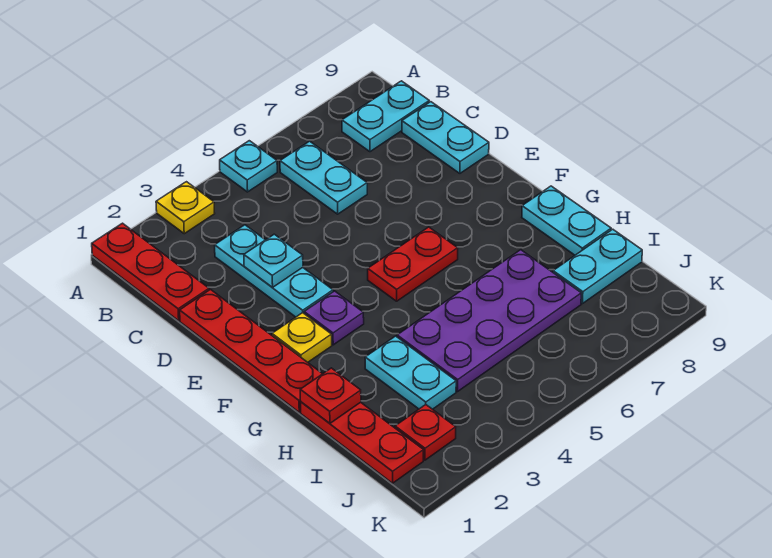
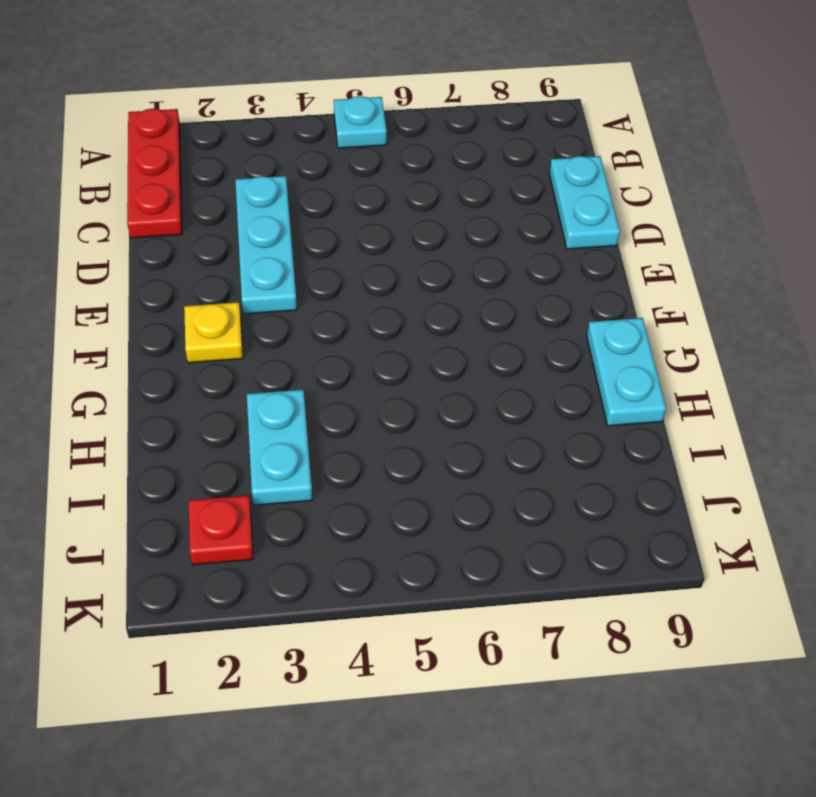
none -> yellow 1x1 plate [156,182,215,234]
none -> cyan 1x2 plate [280,141,367,214]
none -> cyan 1x2 plate [342,81,429,152]

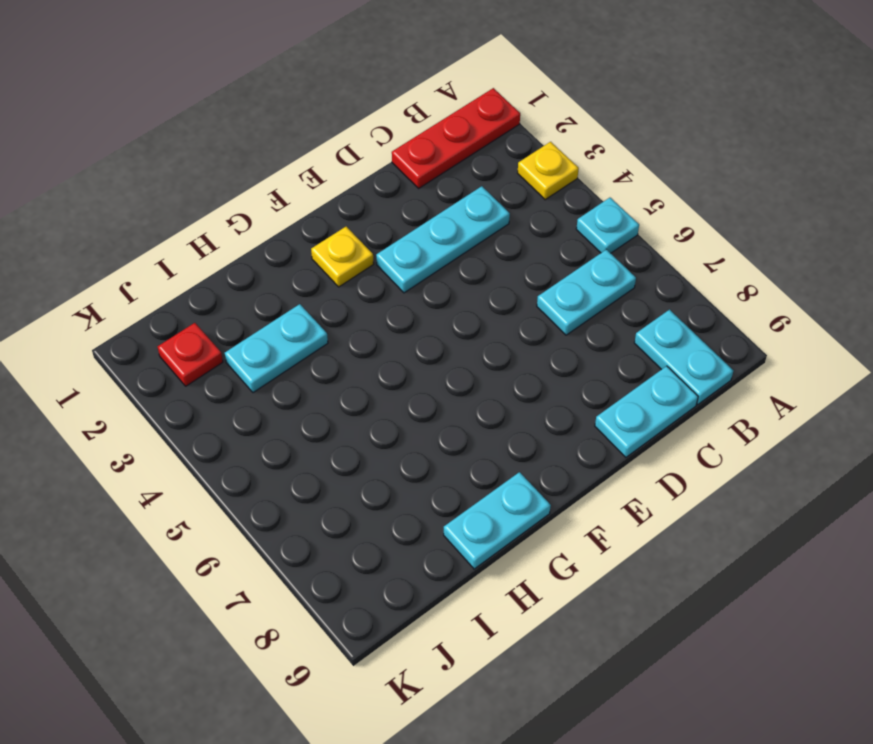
none -> red 1x4 plate [180,290,322,412]
none -> purple 1x1 plate [304,291,364,345]
none -> red 1x2 plate [368,227,458,301]

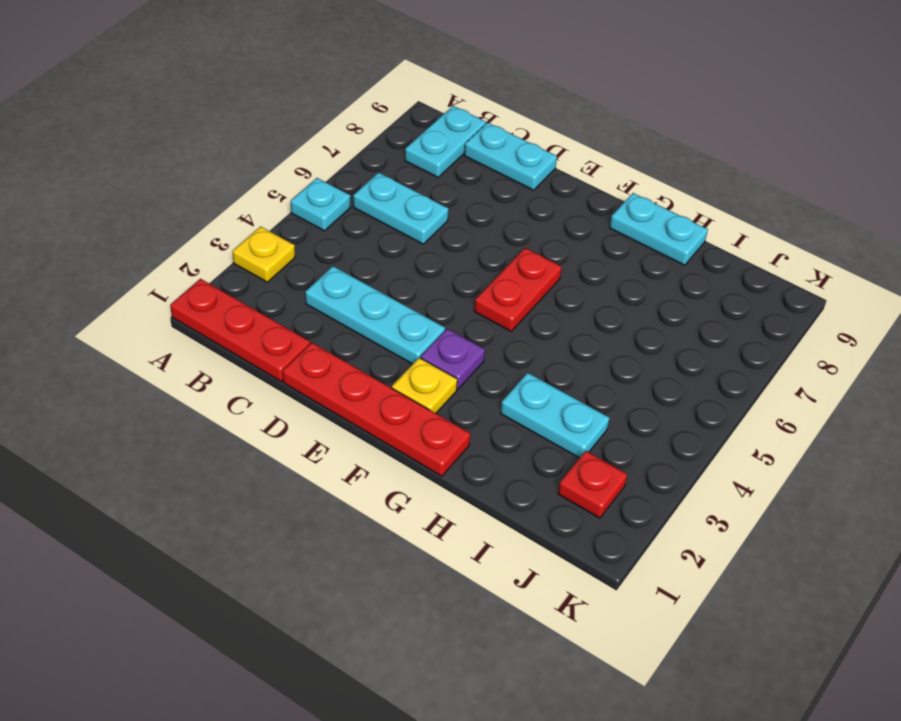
none -> red 1x3 plate [301,402,424,483]
none -> purple 2x4 plate [397,250,581,391]
none -> cyan 1x2 plate [553,229,642,304]

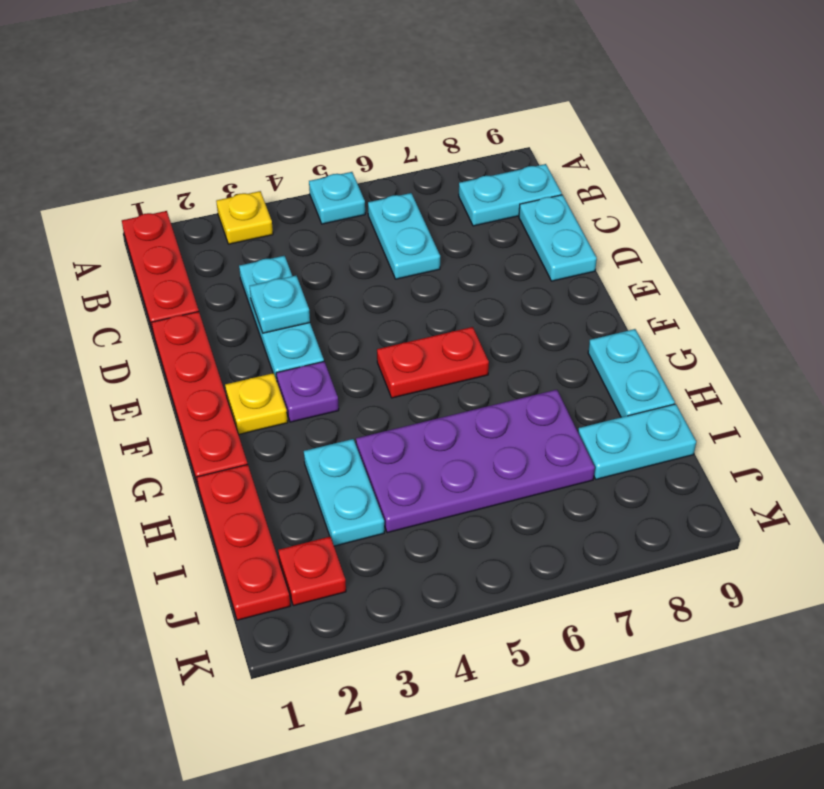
none -> red 1x1 plate [300,368,361,423]

